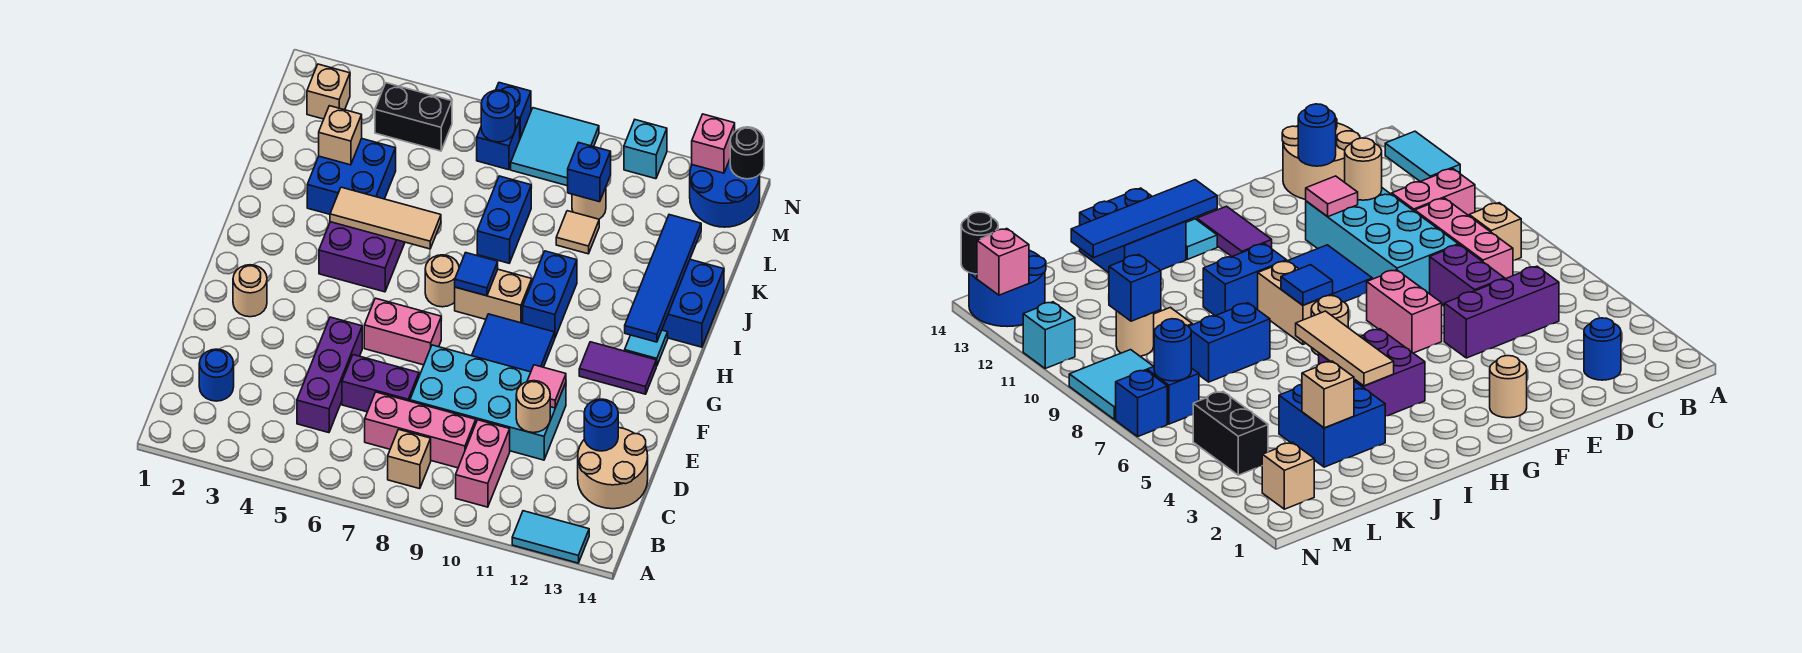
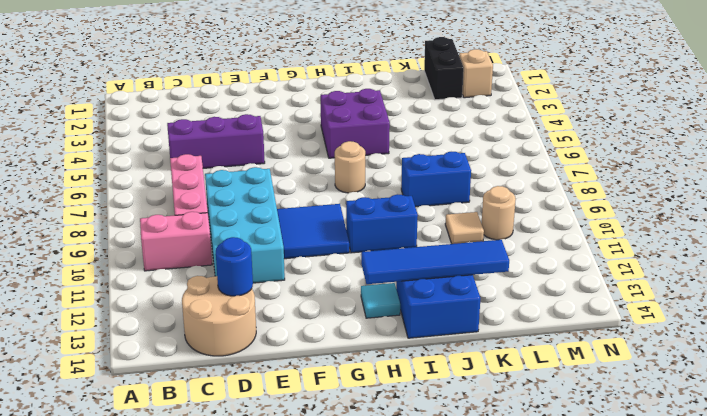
black 1x2 brick [424,37,464,100] -> black 1x2 brick moved to [375,83,452,151]
none -> cyan 1x2 tile [512,511,589,563]
none -> tan 1x1 brick [388,430,431,489]
none -> blue 1x1 round brick [199,349,234,401]
none -> purple 1x2 brick [342,355,419,412]

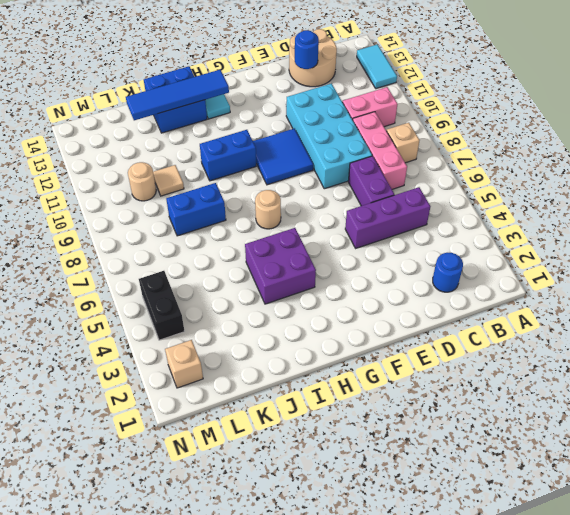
none -> tan 1x1 round brick [233,265,267,317]
none -> pink 1x2 brick [364,298,441,365]
none -> purple 1x2 tile [579,342,656,394]
none -> tan 1x2 brick [455,269,532,323]

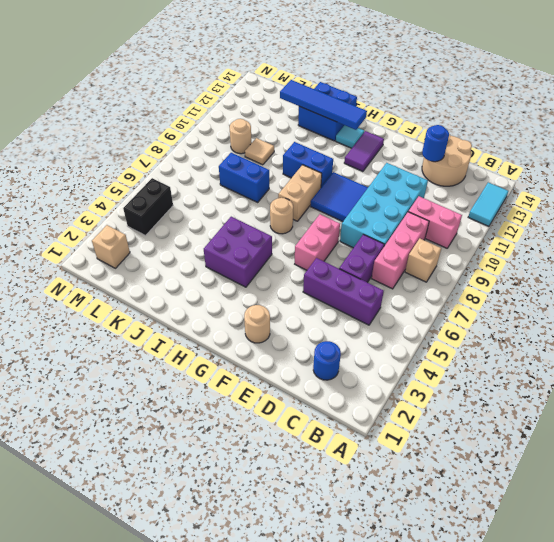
none -> blue 2x2 brick [307,139,396,214]
none -> blue 1x1 brick [477,118,520,170]
none -> cyan 2x2 tile [511,108,599,186]
none -> blue 2x2 round brick [690,160,760,227]

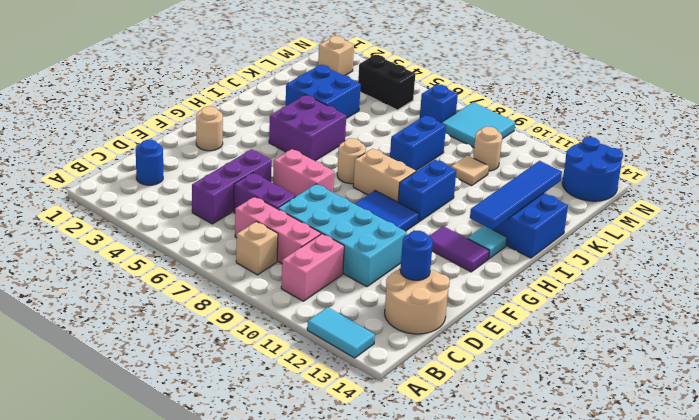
none -> blue 1x1 brick [496,83,531,138]
none -> cyan 1x1 brick [624,120,667,179]
none -> tan 1x1 round brick [516,381,550,433]
none -> pink 1x1 tile [527,365,566,408]

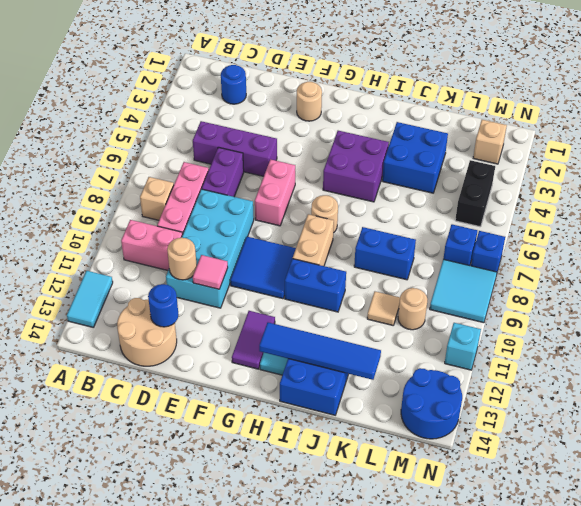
none -> blue 1x1 tile [455,253,498,296]
none -> tan 1x3 tile [330,187,441,249]
none -> tan 1x1 brick [319,106,362,165]
none -> blue 1x1 brick [568,142,611,202]

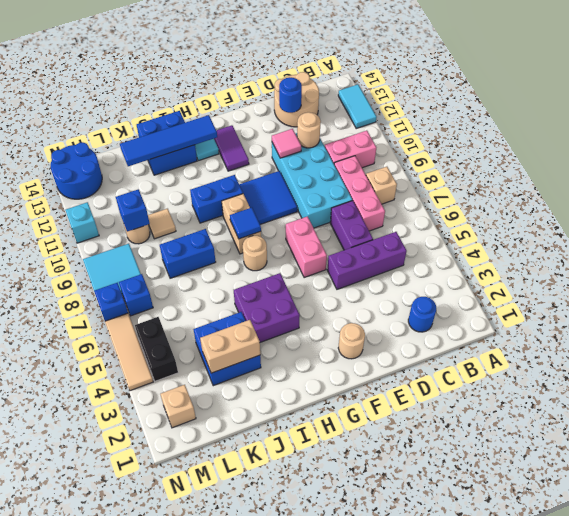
tan 1x2 brick [200,320,260,373] -> tan 1x1 brick [319,106,362,165]
tan 1x3 tile [105,313,153,391] -> tan 1x3 tile moved to [330,187,441,249]
none -> blue 1x1 round brick [481,90,515,142]
none -> pink 1x1 brick [692,114,735,173]
none -> black 1x1 round brick [730,127,764,179]

